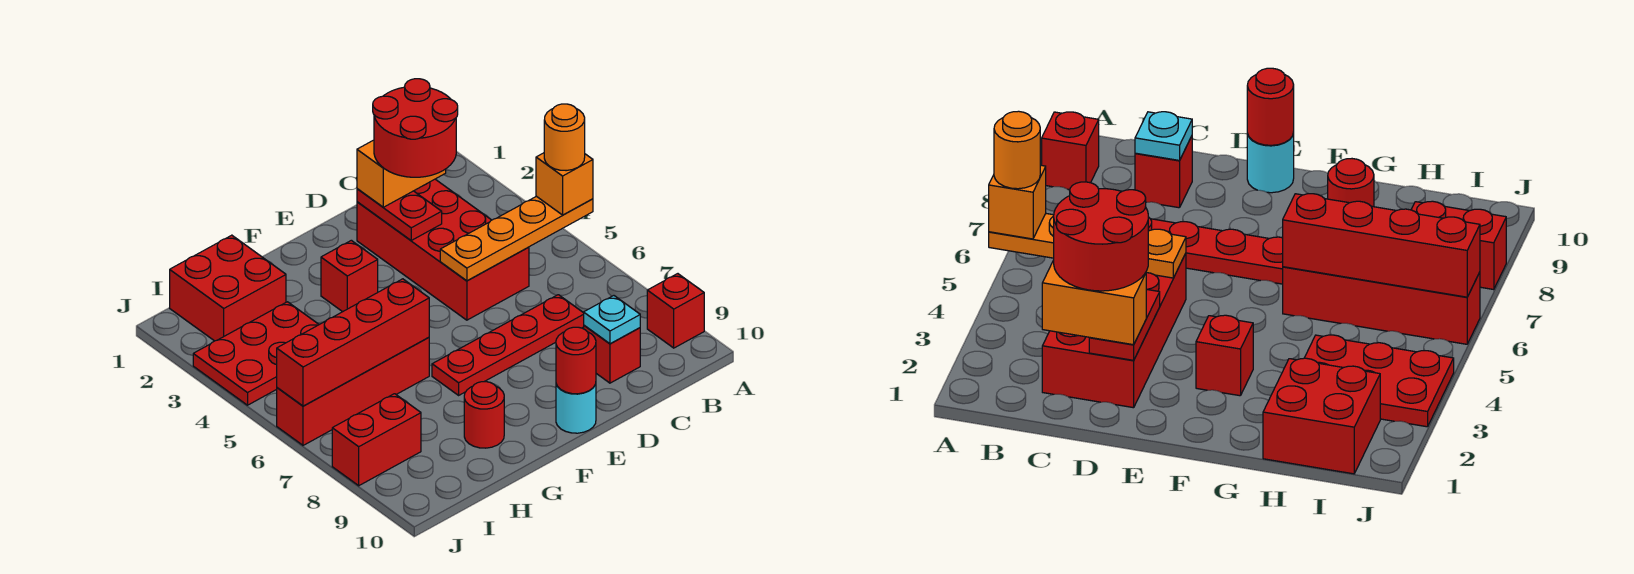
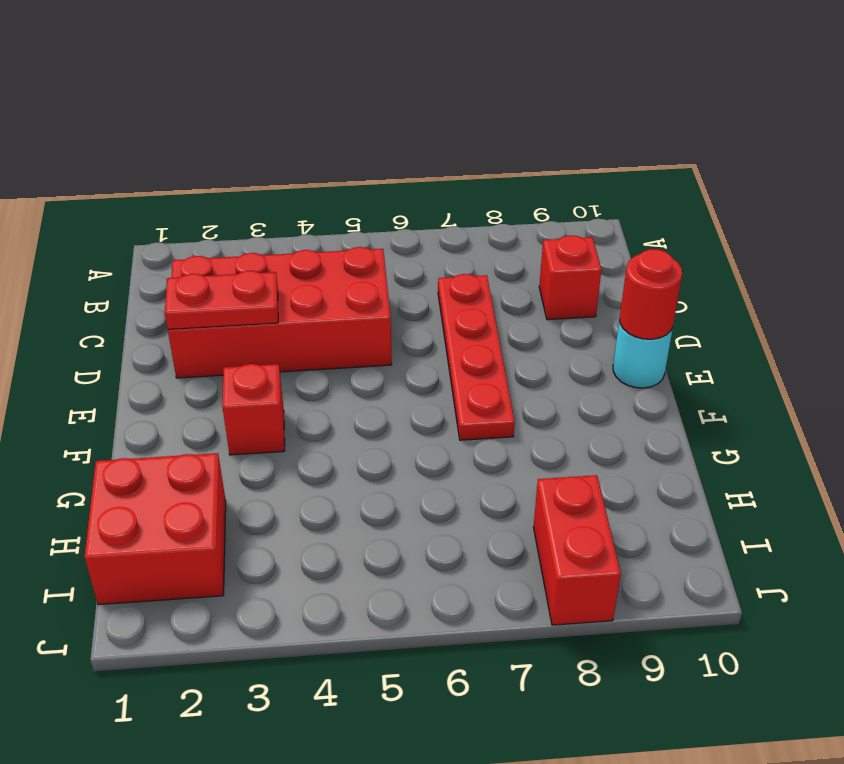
none -> red 1x1 brick [647,274,704,348]
none -> red 1x4 brick [277,338,429,445]
none -> red 1x1 round brick [464,382,504,448]

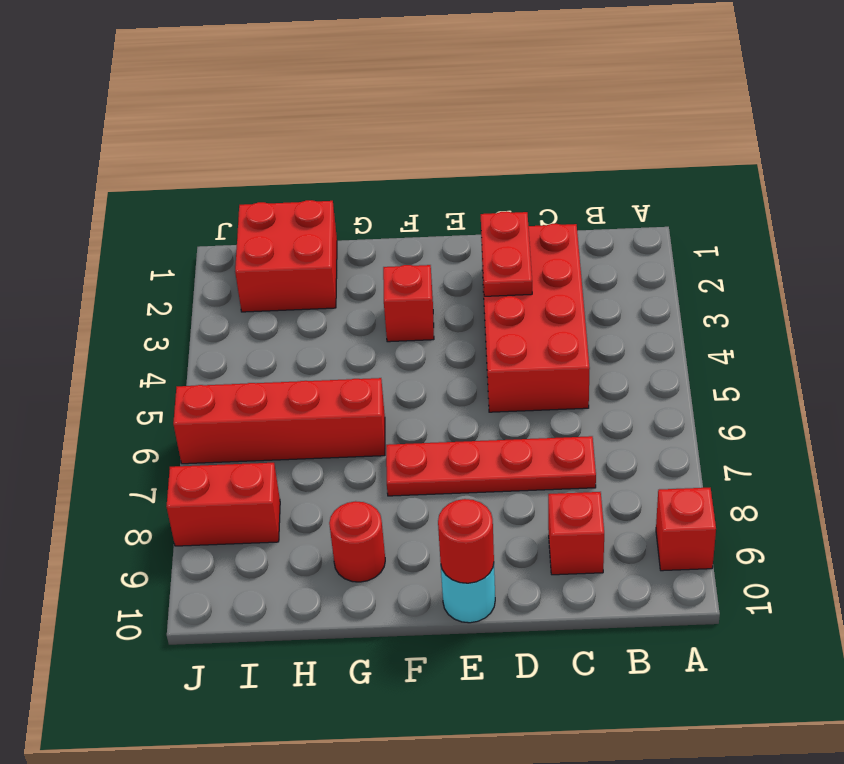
none -> red 2x3 plate [193,302,319,405]
none -> orange 1x4 plate [440,196,593,281]
none -> cyan 1x1 plate [584,296,640,344]

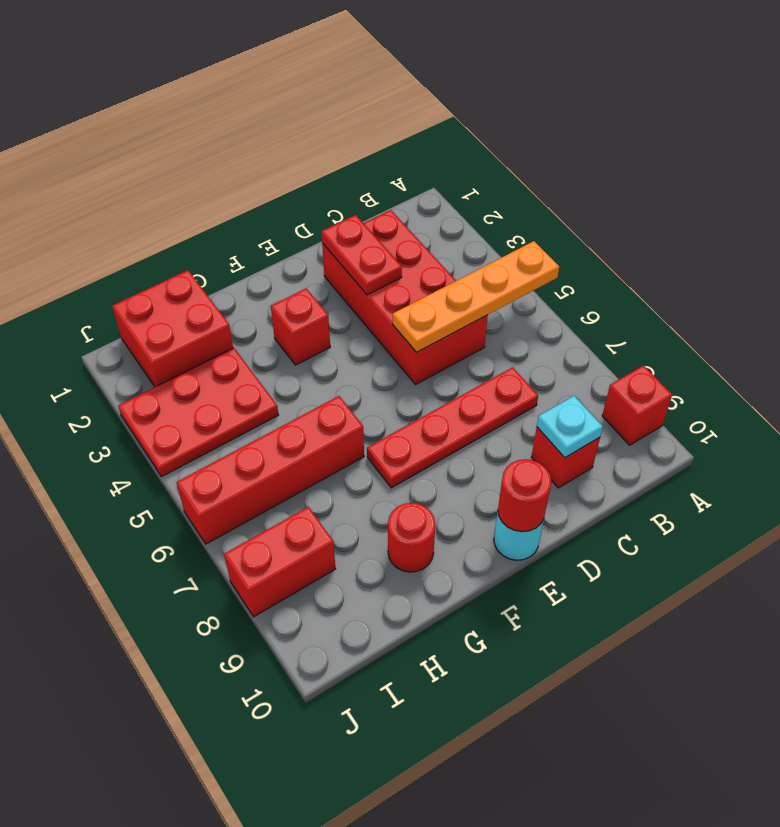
none -> red 1x4 brick [277,279,429,406]
none -> orange 1x1 brick [536,153,593,215]
none -> orange 1x2 brick [357,140,446,207]

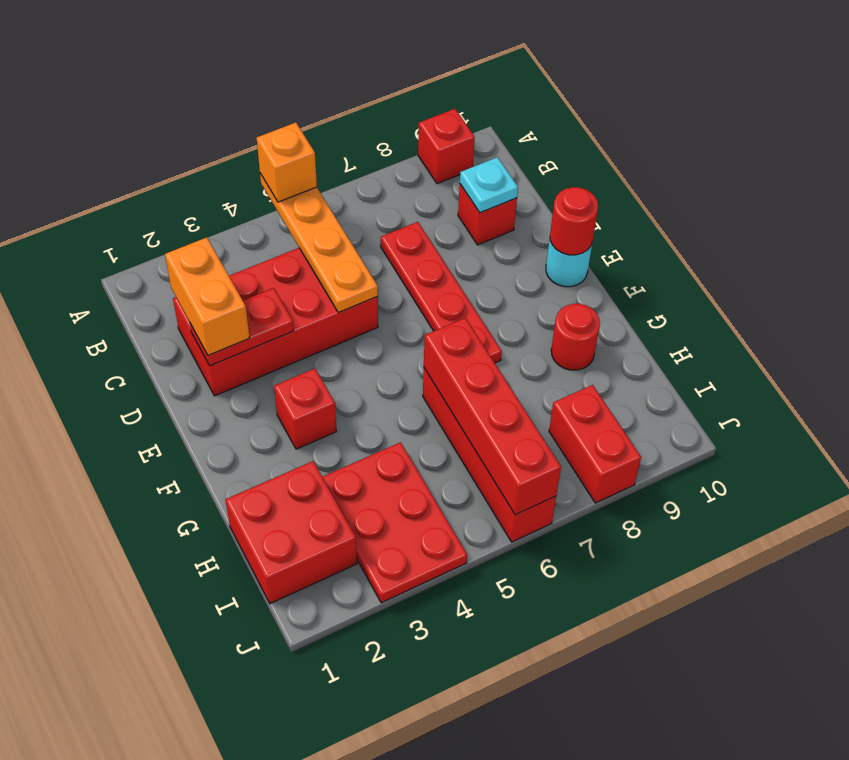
none -> orange 1x1 round brick [544,104,585,171]
none -> red 2x2 round brick [373,79,458,177]

